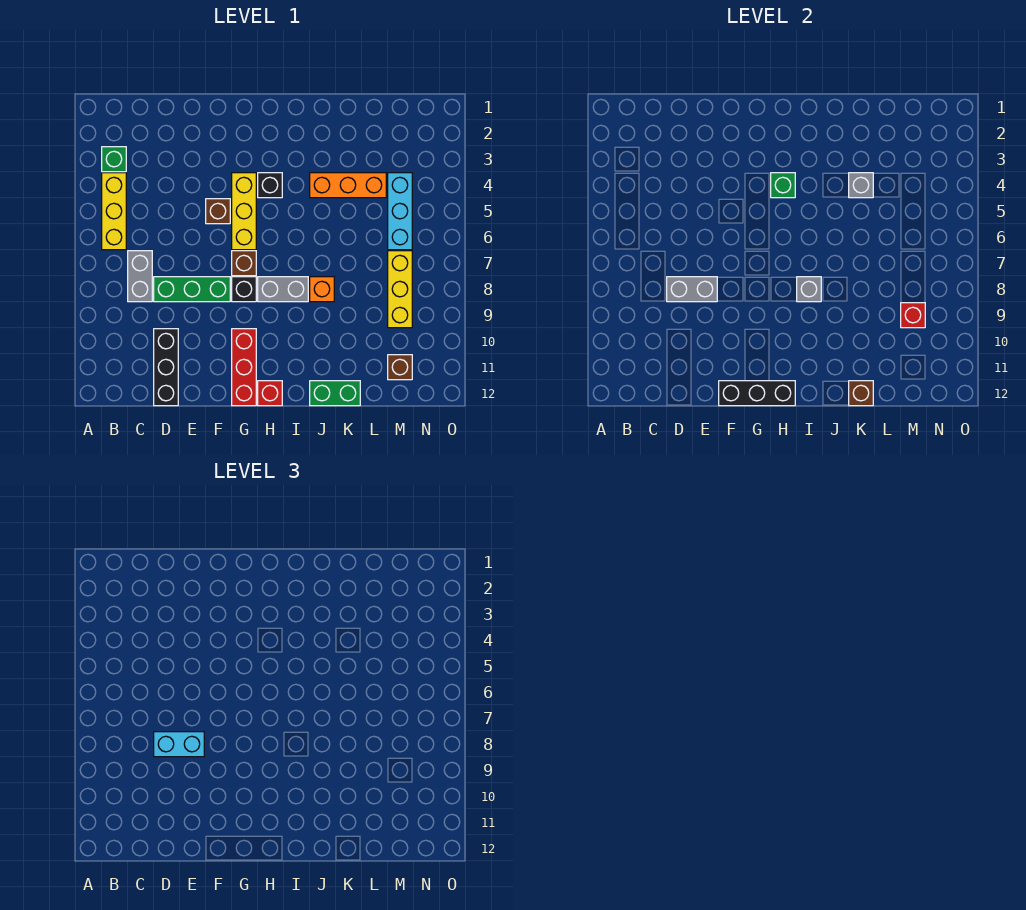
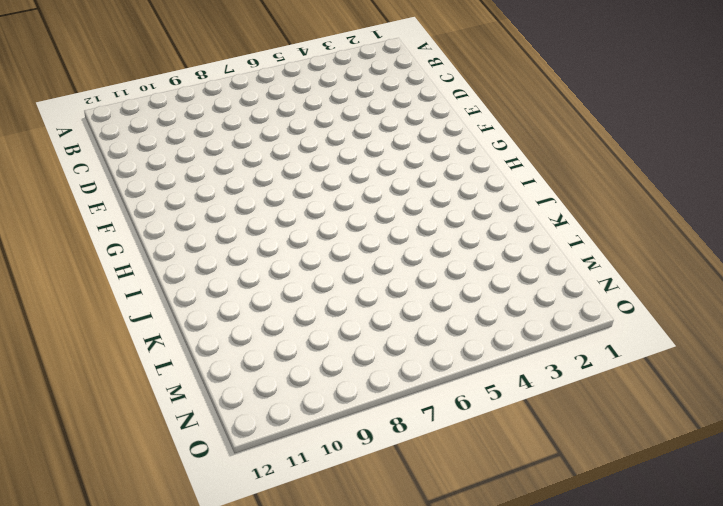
none -> green 1x1 brick [102,147,126,172]
none -> yellow 1x3 brick [102,173,126,250]
none -> grey 1x2 brick [128,251,152,302]

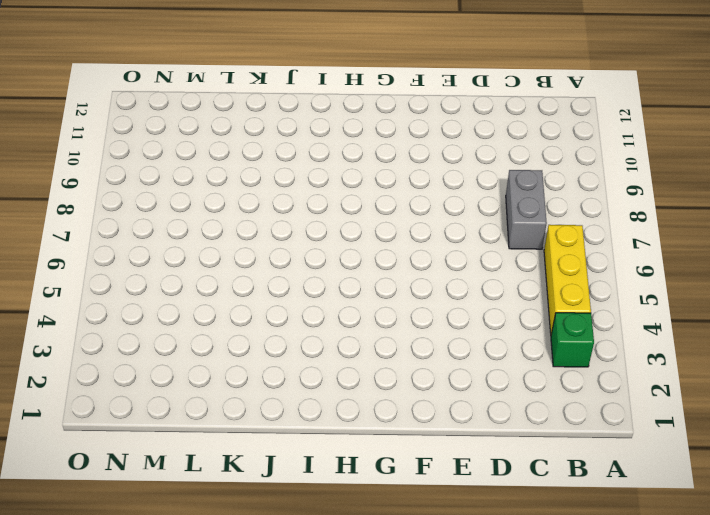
none -> green 1x3 brick [154,277,230,302]
none -> black 1x3 brick [154,329,178,406]
none -> brown 1x1 brick [206,199,230,224]

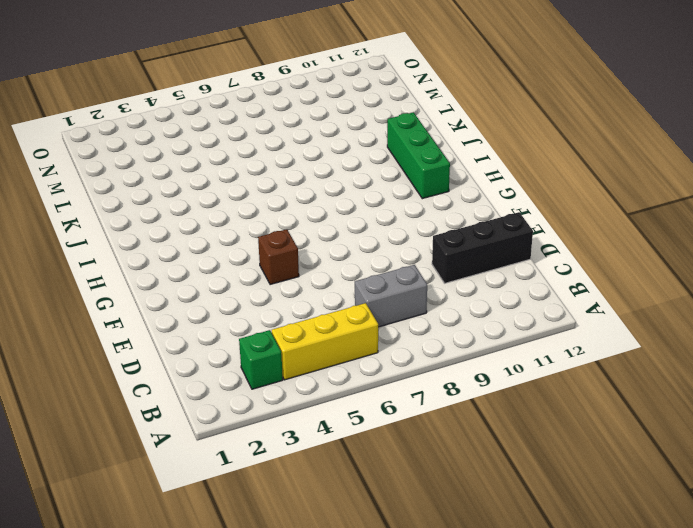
green 1x3 brick [387,112,450,199] -> green 1x3 brick moved to [154,277,230,302]
none -> yellow 1x3 brick [232,173,256,250]
none -> brown 1x1 brick [232,251,256,276]
none -> black 1x1 brick [232,277,256,302]

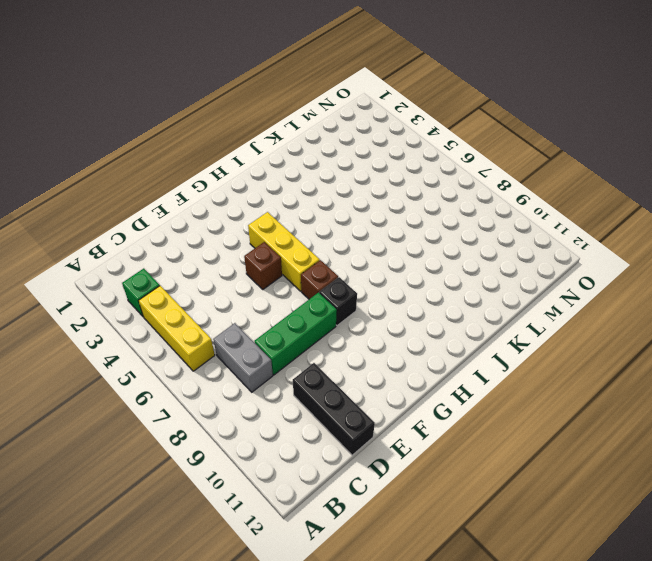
none -> red 1x3 brick [232,329,256,406]
none -> black 1x1 brick [258,173,282,198]
none -> grey 1x2 brick [258,277,308,302]

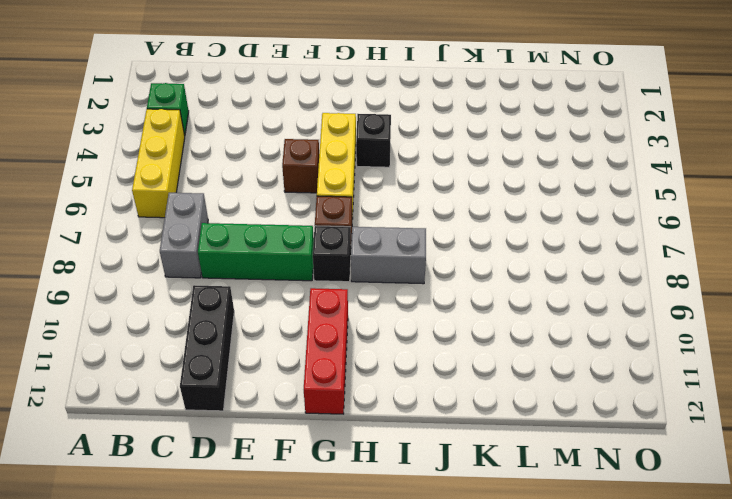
none -> red 1x1 brick [258,381,282,406]
none -> orange 1x3 brick [310,173,386,198]
none -> orange 1x1 brick [310,277,334,302]

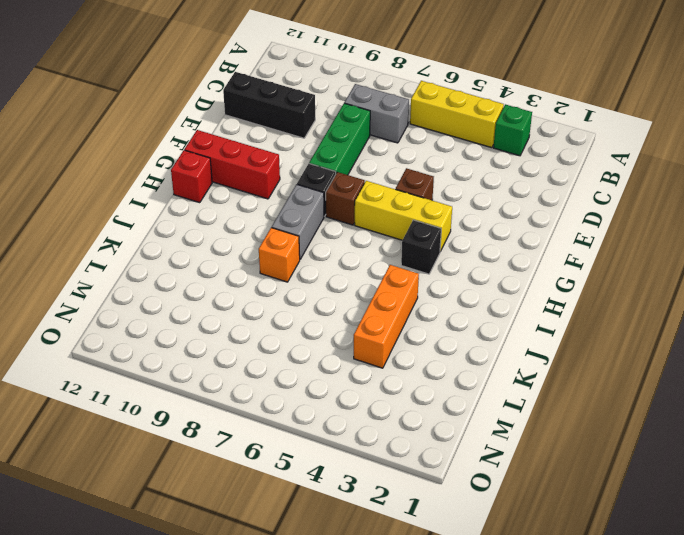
none -> green 1x2 brick [310,381,360,406]
none -> cyan 1x3 brick [388,173,412,250]
none -> yellow 1x3 brick [388,251,412,328]

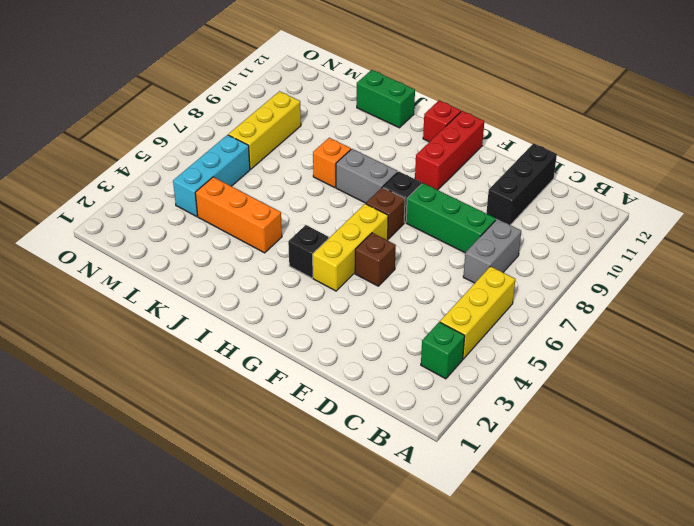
none -> brown 1x1 brick [388,355,412,380]
none -> grey 1x2 brick [667,277,717,302]
none -> black 1x3 brick [719,381,795,406]

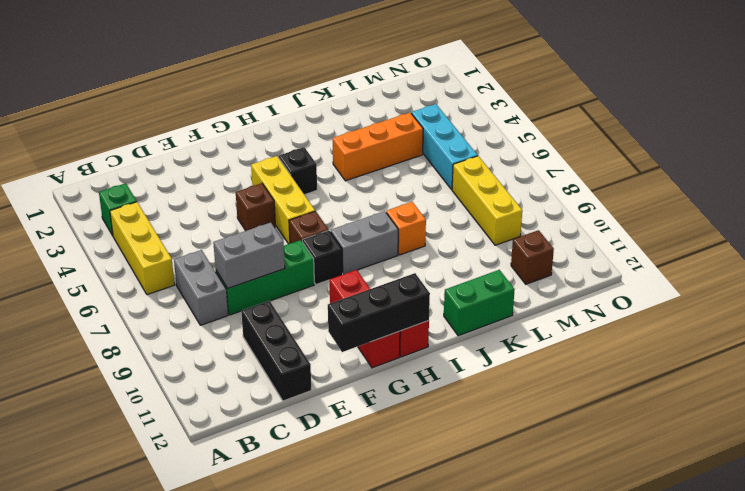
none -> green 1x1 brick [771,173,795,198]
none -> grey 1x1 brick [797,277,821,302]
none -> grey 1x1 brick [849,173,873,198]

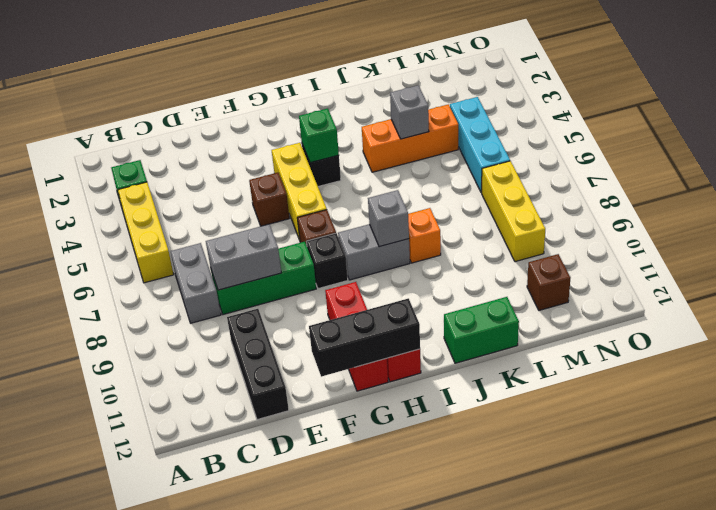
none -> brown 1x1 brick [849,381,873,406]
none -> red 1x1 brick [901,303,925,328]
none -> cyan 1x2 brick [154,732,204,757]

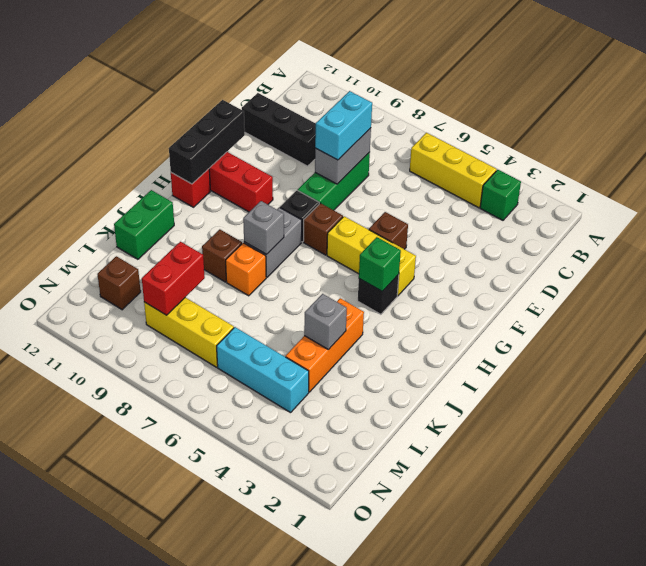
brown 1x1 brick [202,229,242,282] -> brown 1x1 brick moved to [849,381,873,406]
red 1x2 brick [142,242,205,315] -> red 1x1 brick [901,303,925,328]
none -> grey 1x2 brick [128,251,152,302]

